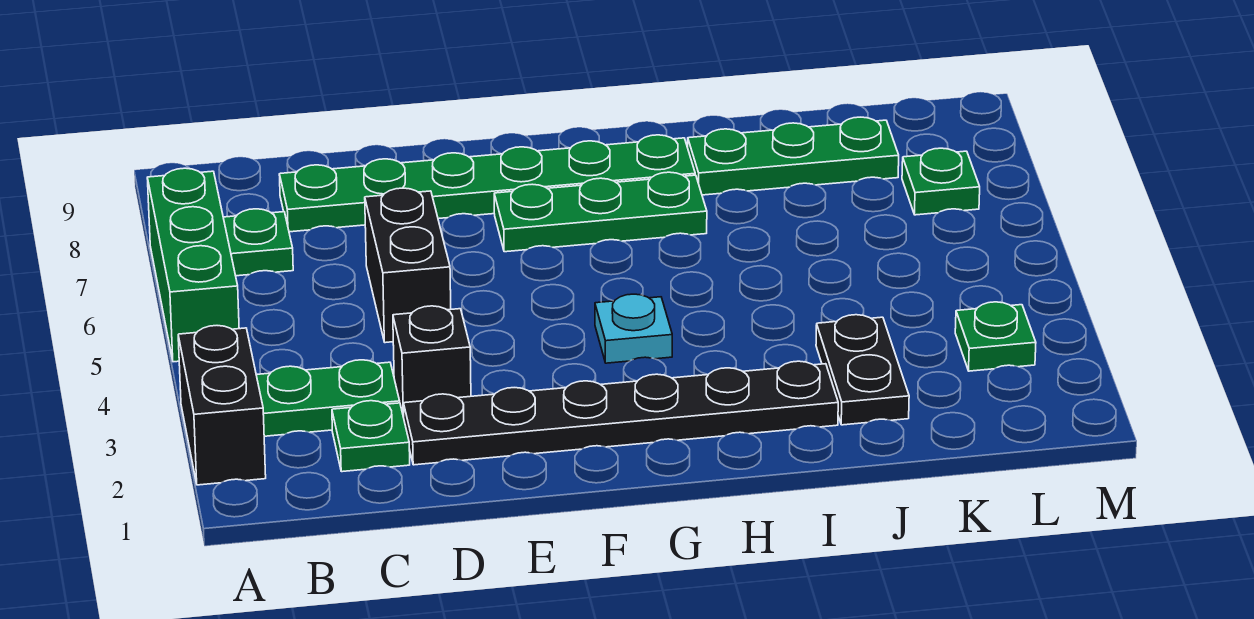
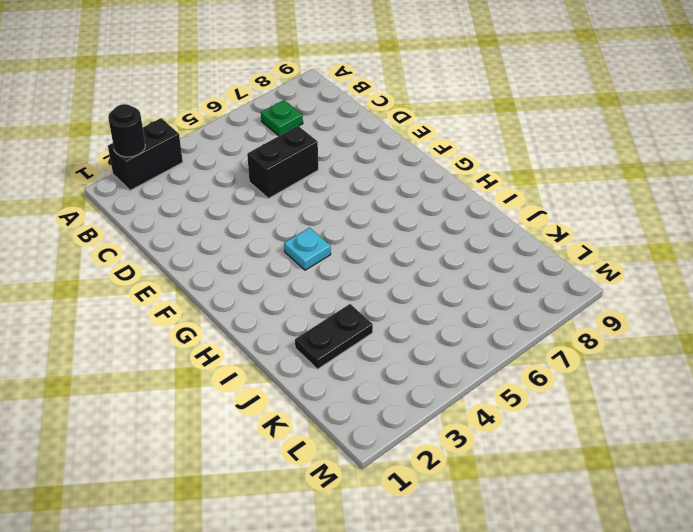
black 1x1 round brick [108,104,145,157] -> none
none -> green 1x3 brick [147,168,239,362]
none -> green 1x2 plate [256,360,400,436]
none -> green 1x1 plate [332,401,410,472]

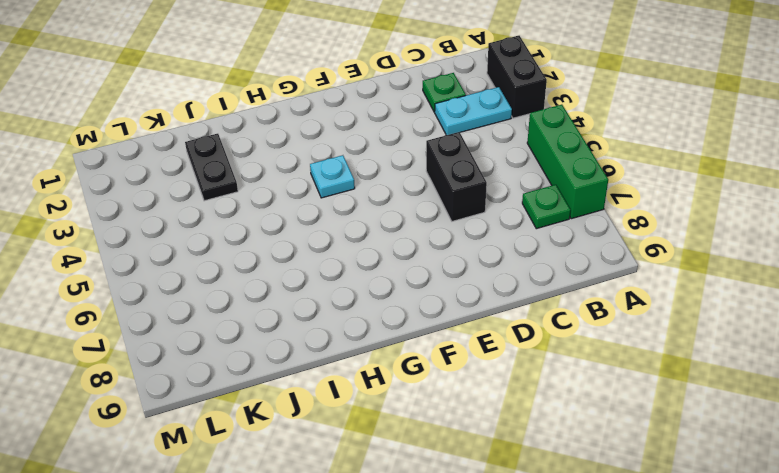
cyan 1x2 plate [435,87,512,135] -> green 1x2 plate [256,360,400,436]
none -> green 1x6 plate [279,135,695,232]
none -> black 1x6 plate [404,361,838,465]
none -> black 1x1 brick [393,306,471,417]

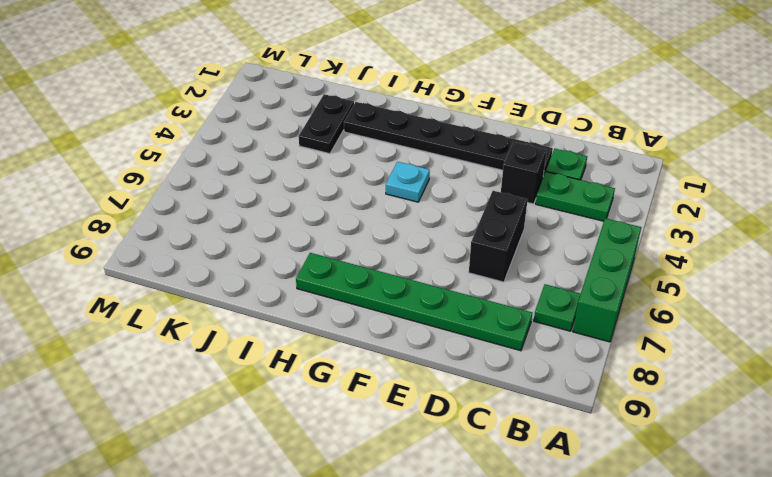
none -> black 1x2 brick [178,326,266,485]
none -> green 1x3 plate [494,172,707,252]
none -> green 1x3 plate [688,117,899,195]

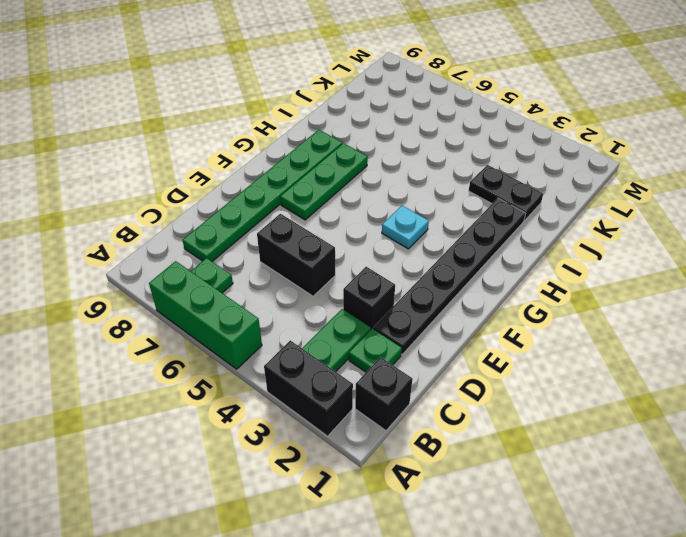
black 1x1 brick [355,357,413,431] -> none
none -> green 1x3 plate [688,117,899,195]
none -> green 1x1 plate [955,302,1036,371]
none -> green 1x1 plate [902,148,980,215]

